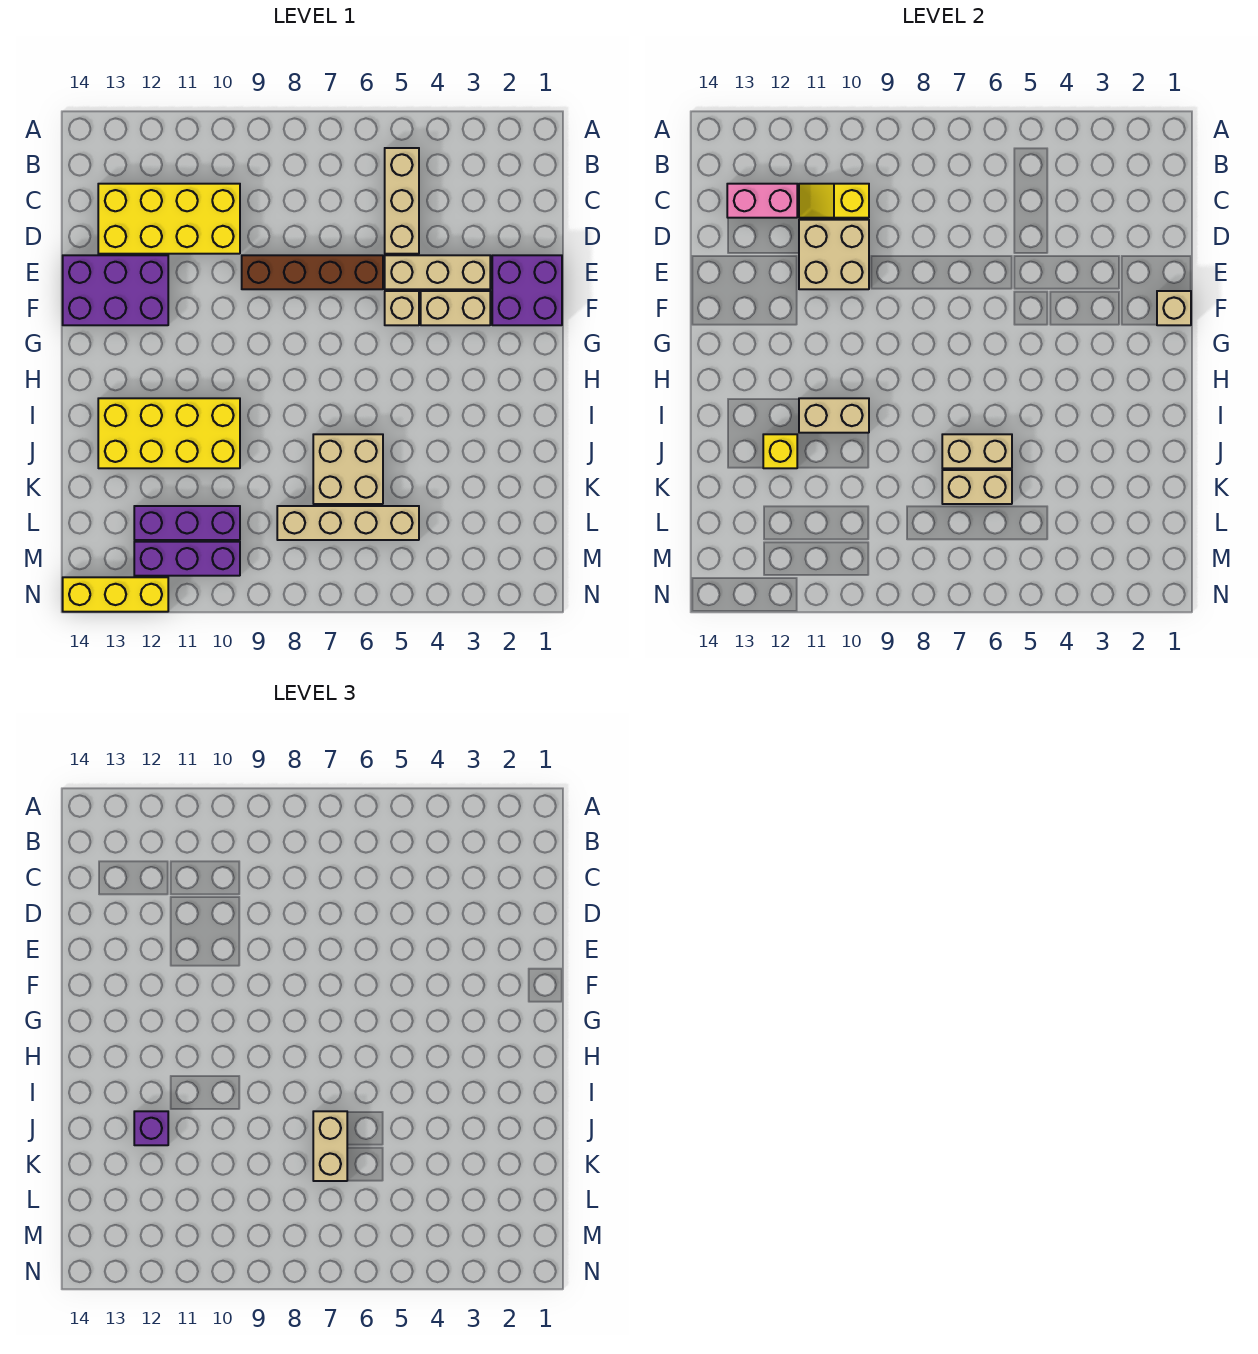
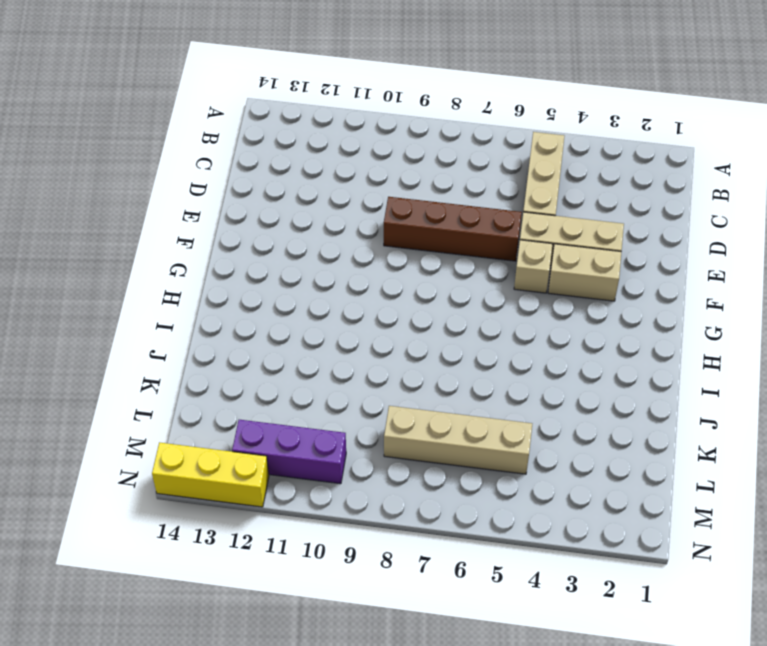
none -> yellow 2x4 brick [98,184,240,254]
none -> purple 2x2 brick [492,255,562,325]
none -> purple 2x3 brick [63,255,168,325]

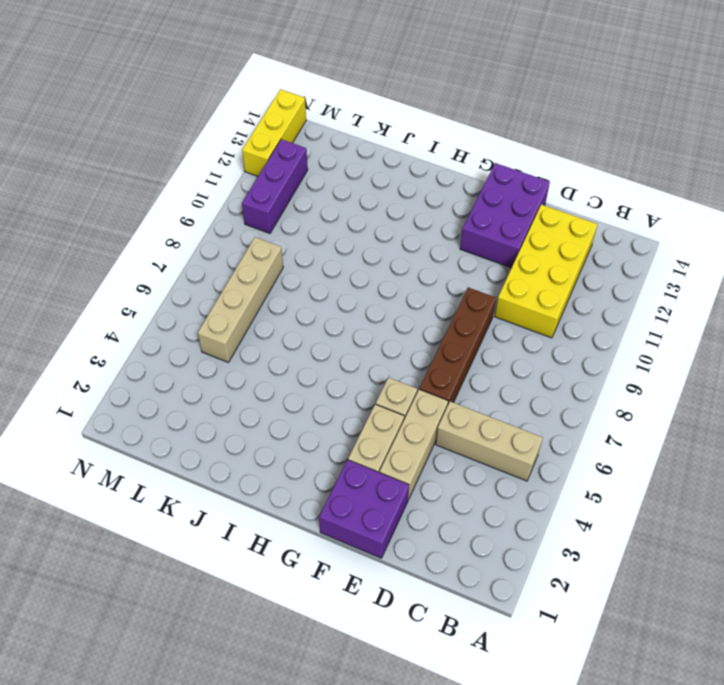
none -> yellow 2x4 brick [98,398,240,468]
none -> tan 2x2 brick [313,434,383,504]
none -> purple 1x3 brick [134,506,240,540]

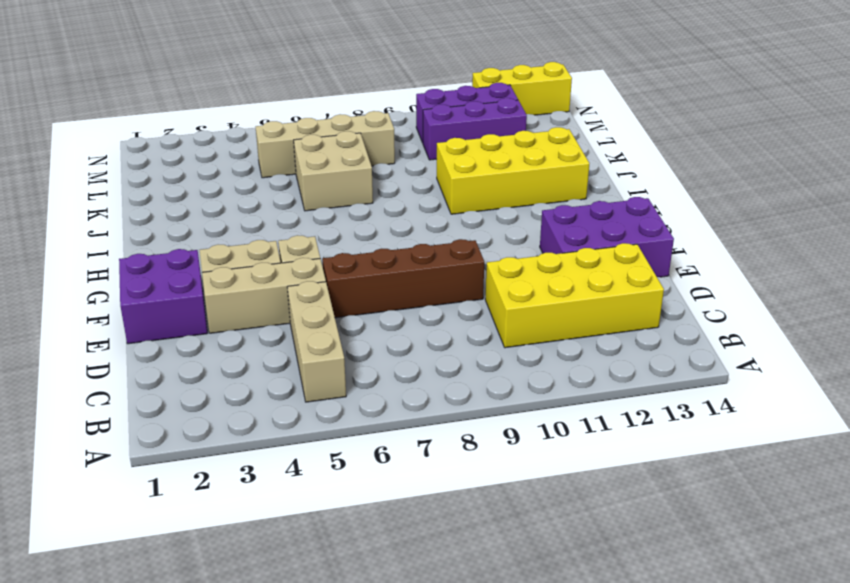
none -> yellow 1x2 slope [799,184,869,218]
none -> pink 1x2 brick [727,184,797,218]
none -> tan 2x2 brick [799,220,869,289]

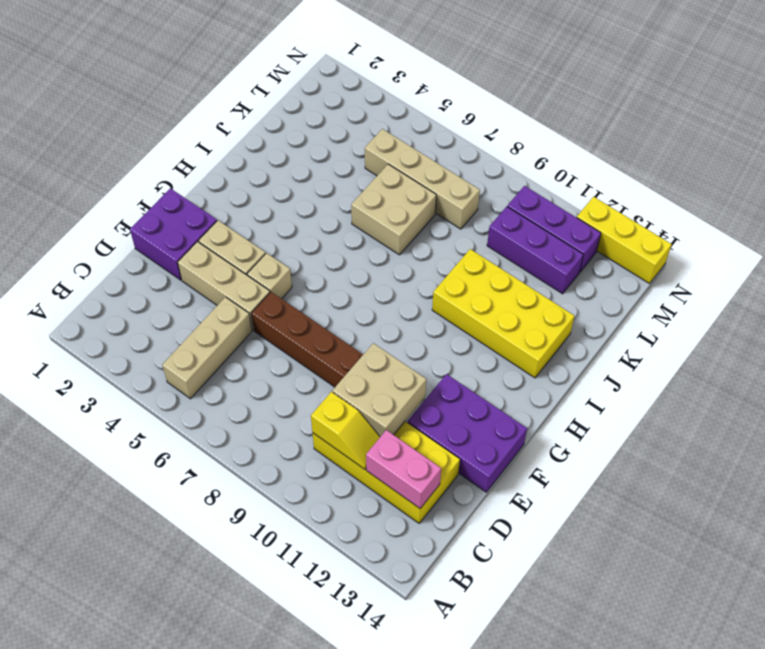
none -> tan 1x1 brick [1157,291,1191,325]
none -> tan 1x2 brick [799,398,869,433]
none -> tan 1x2 brick [942,434,1012,468]

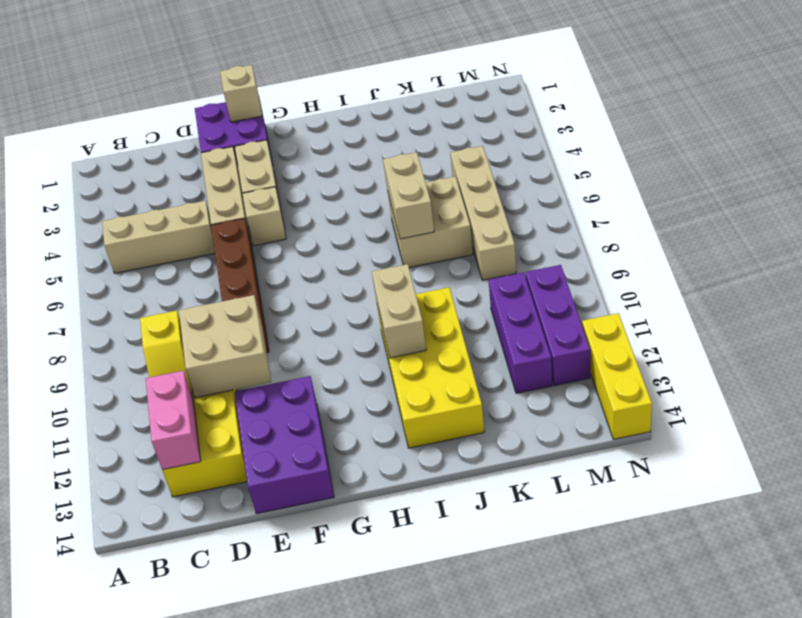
none -> yellow 1x1 brick [763,434,797,468]
none -> tan 1x2 brick [942,470,1012,504]
none -> tan 1x2 brick [313,1111,347,1181]

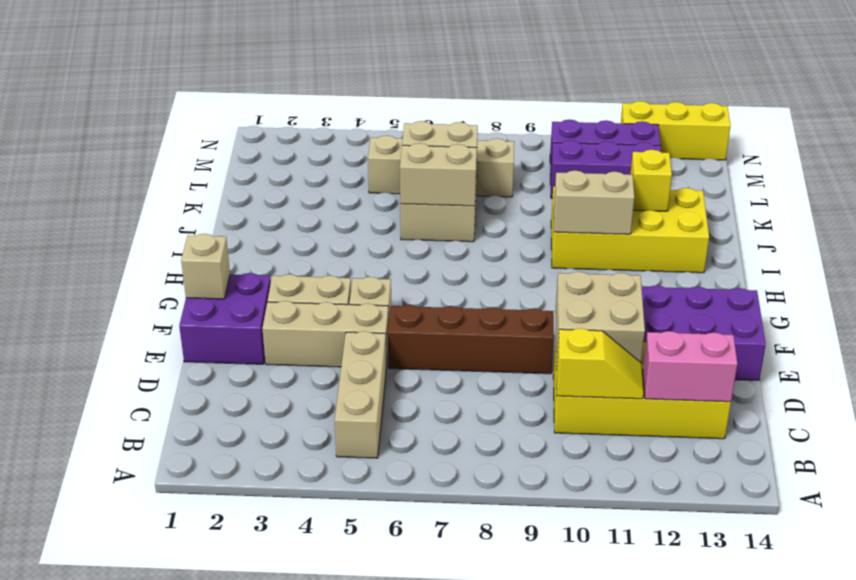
none -> tan 1x2 brick [313,1111,347,1181]
none -> purple 1x1 brick [134,1111,168,1145]

